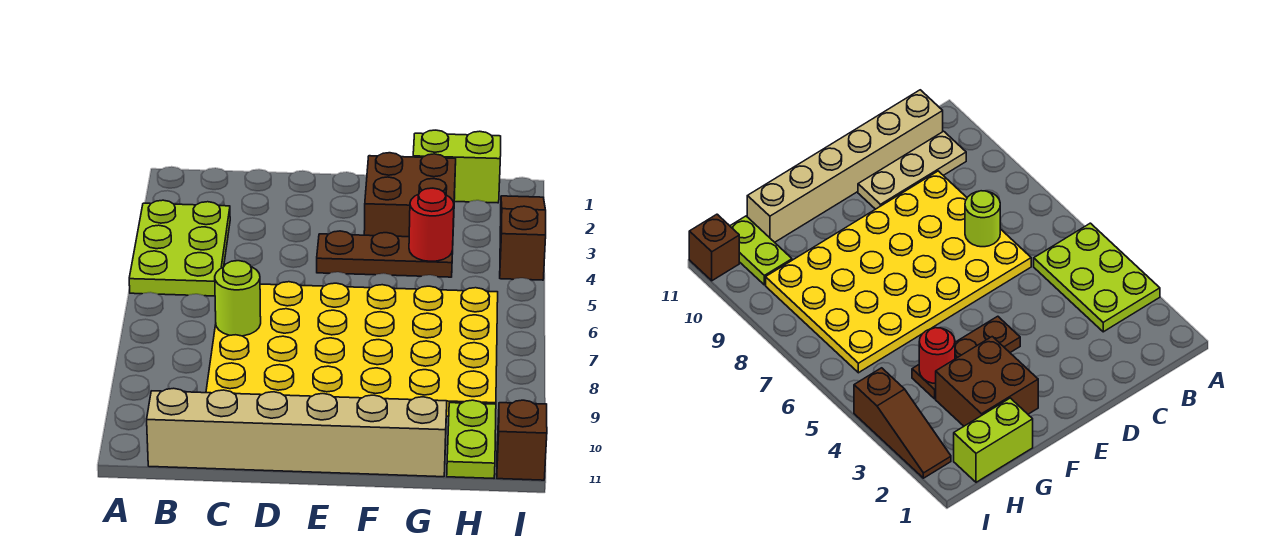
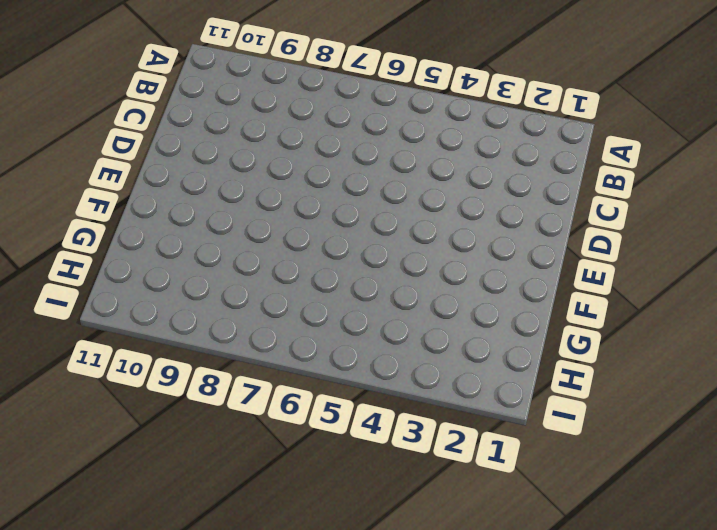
none -> lime 2x3 plate [129,200,230,296]
none -> tan 1x3 plate [858,131,966,209]
none -> tan 1x6 brick [147,388,447,477]

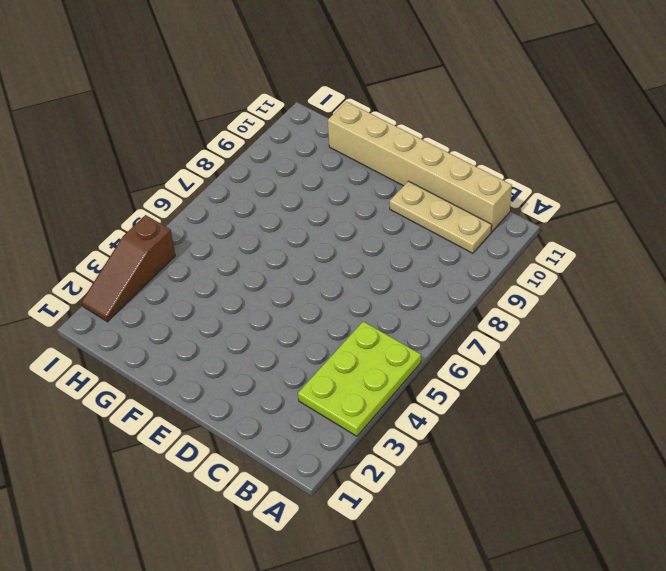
none -> yellow 4x6 plate [206,282,498,416]
none -> brown 1x3 plate [317,231,453,277]
none -> brown 2x2 brick [364,153,456,237]

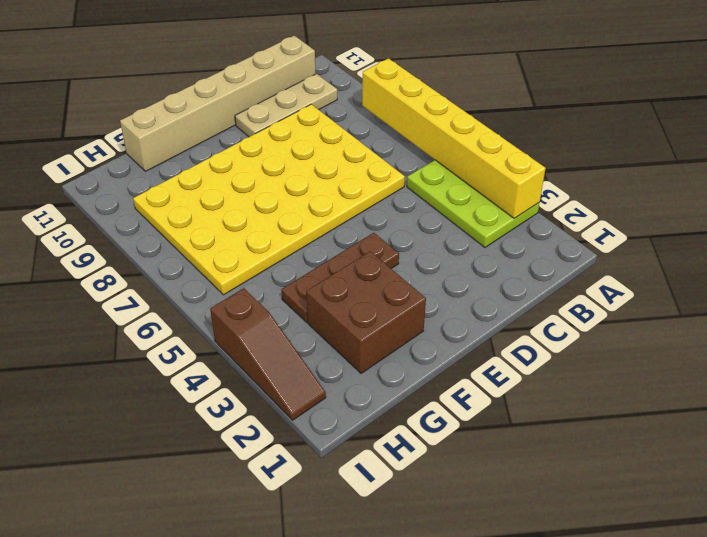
yellow 1x6 brick [362,58,546,218] -> none
none -> lime 1x2 brick [413,130,501,203]
none -> lime 1x2 plate [447,400,496,478]
none -> brown 1x1 brick [497,400,547,480]

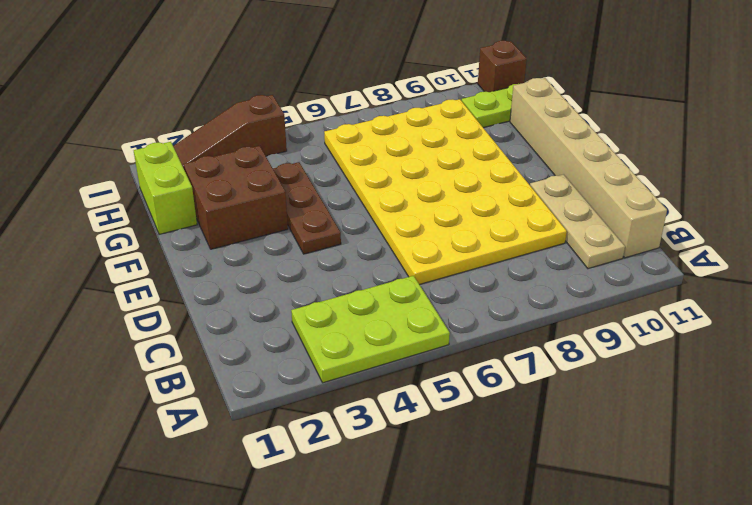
none -> lime 1x1 round brick [215,261,261,336]
none -> red 1x1 round brick [409,188,454,261]

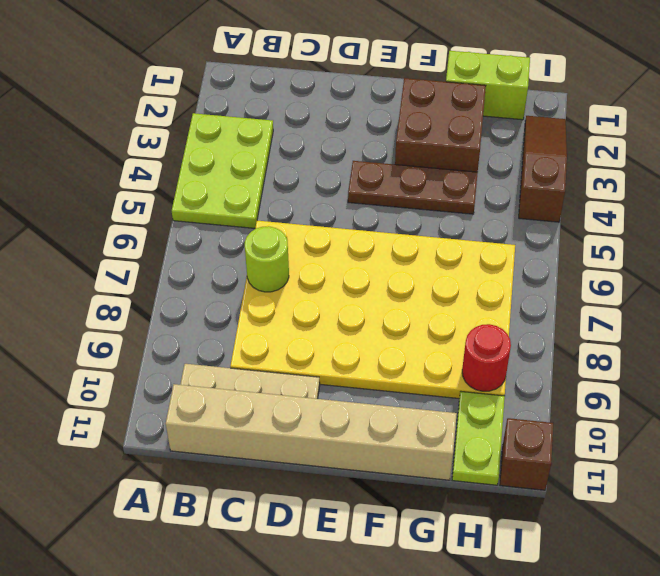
red 1x1 round brick [462,324,511,391] -> red 1x1 round brick moved to [409,188,454,261]

